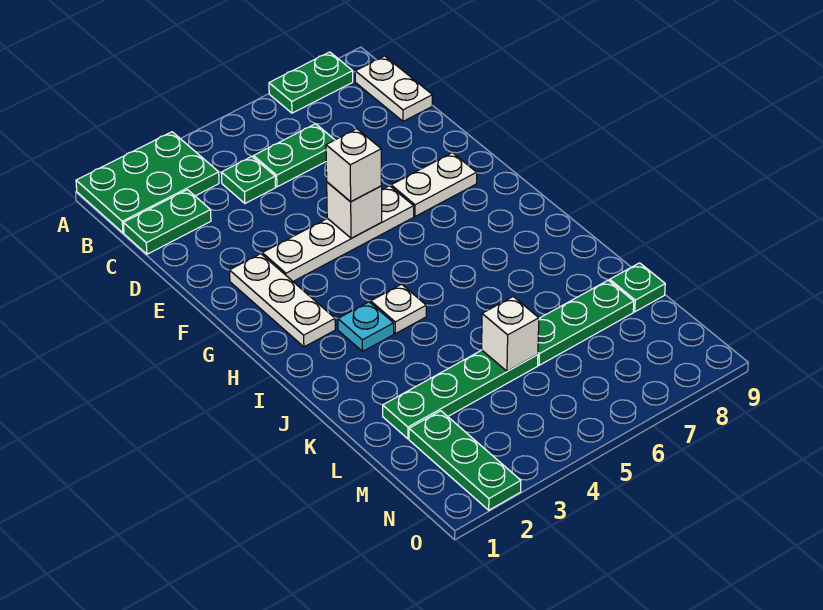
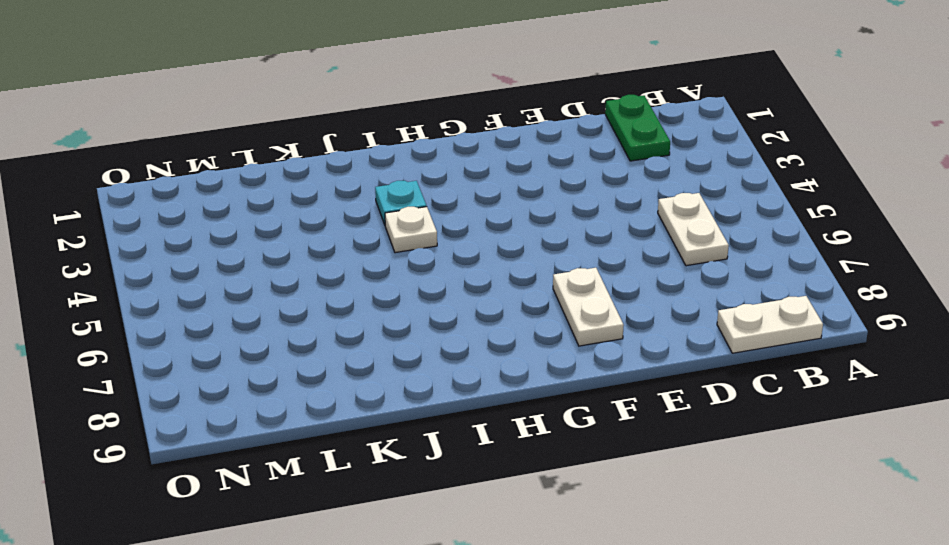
white 1x2 plate [658,193,729,266] -> green 1x2 plate [254,124,334,187]
none -> green 2x3 plate [76,132,219,233]
none -> green 1x2 plate [269,52,353,113]
none -> green 1x1 plate [221,157,275,203]

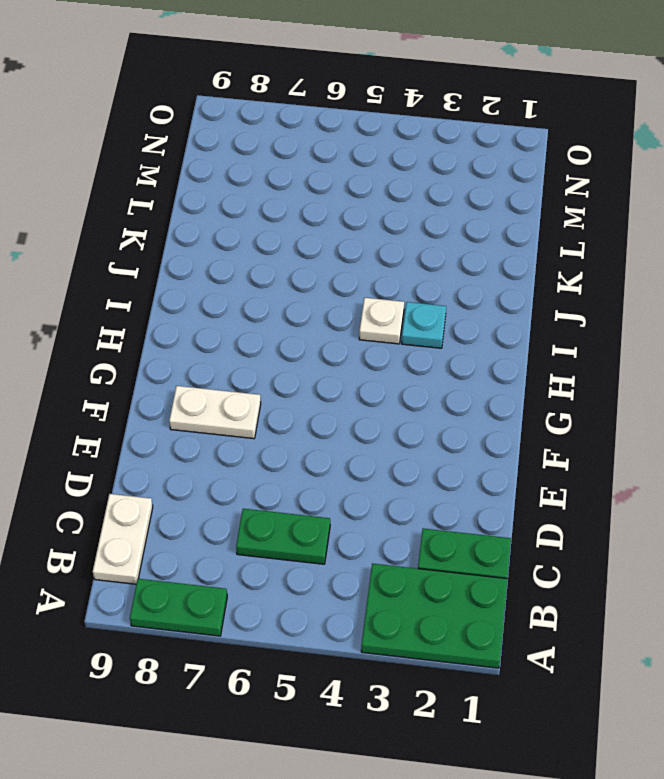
none -> green 1x1 plate [221,157,275,203]
none -> white 1x3 plate [229,254,335,347]
none -> white 1x4 plate [262,186,414,281]

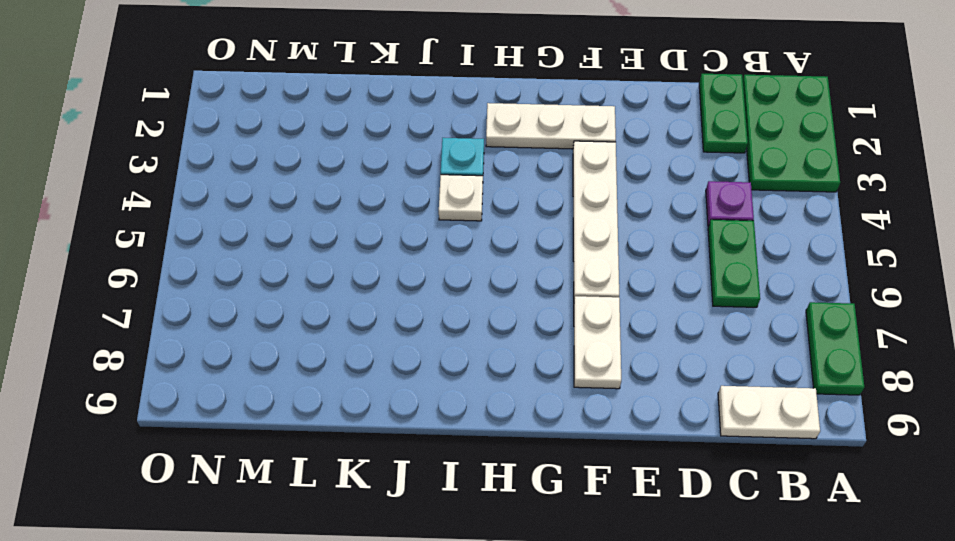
purple 1x1 plate [706,181,754,227] -> green 1x1 plate [221,157,275,203]
none -> green 1x4 plate [383,350,538,439]
none -> green 1x3 plate [538,280,634,365]
none -> green 1x1 plate [610,263,665,312]

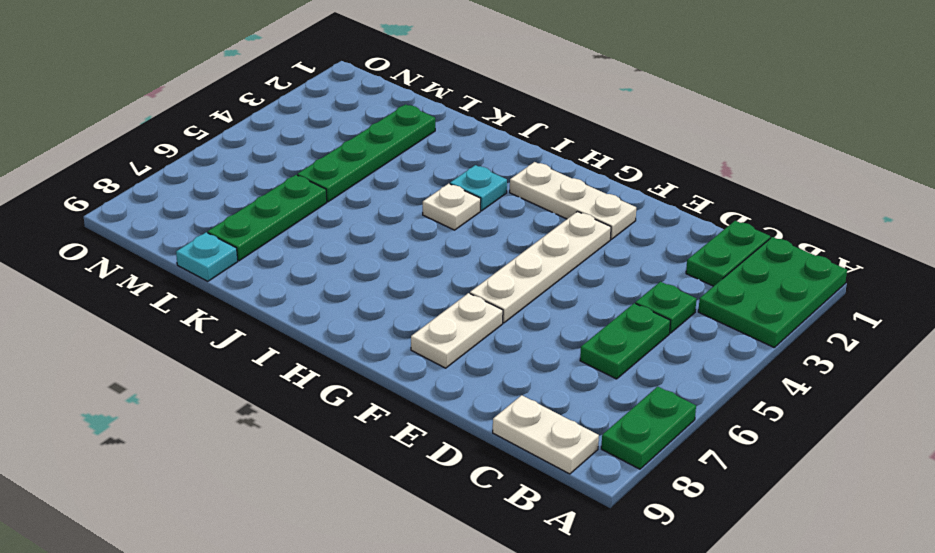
cyan 1x1 plate [176,232,238,281] -> green 1x1 plate [610,263,665,312]
none -> green 1x3 plate [409,411,521,510]
none -> white 1x1 brick [327,182,382,238]
none -> white 1x1 brick [482,297,539,371]

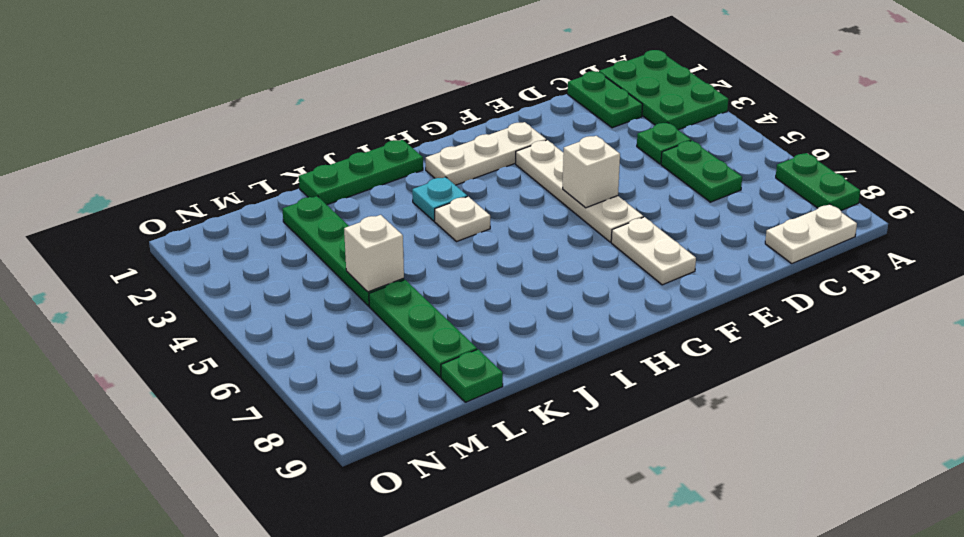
green 1x3 plate [299,140,423,205] -> green 1x3 plate moved to [409,411,521,510]
none -> white 1x1 brick [326,129,382,202]

